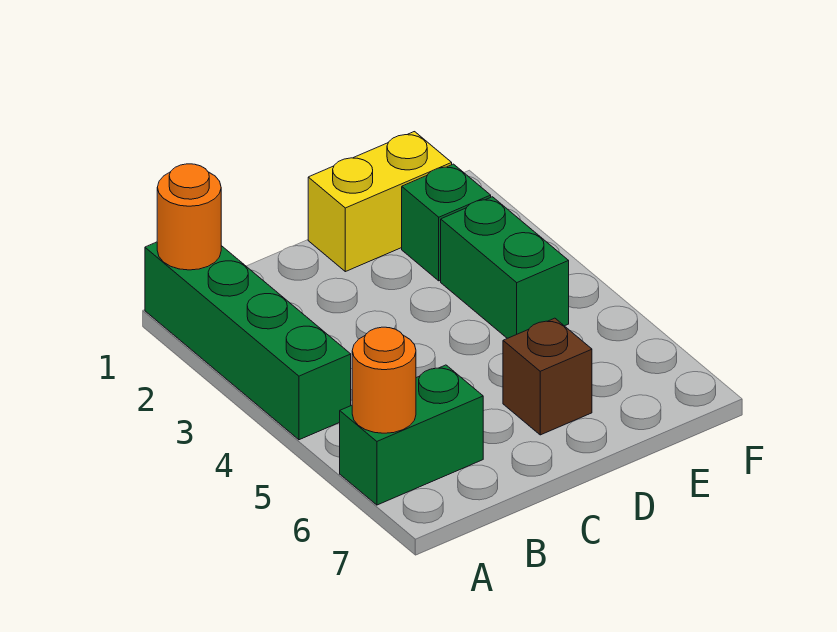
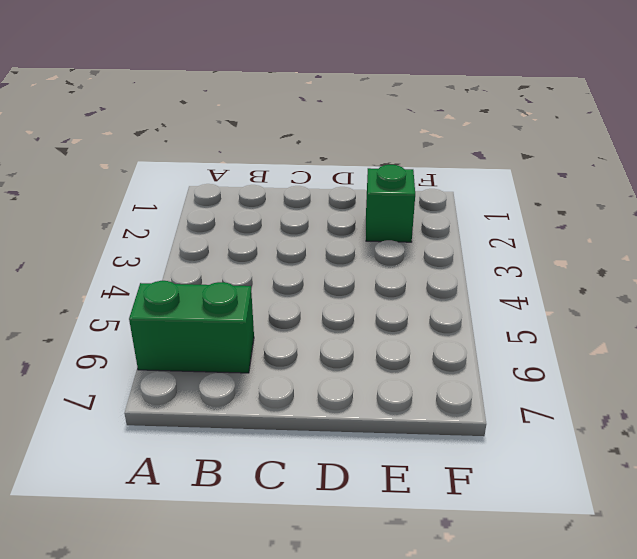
none -> green 1x4 brick [145,242,351,440]
none -> yellow 1x2 brick [308,132,452,272]

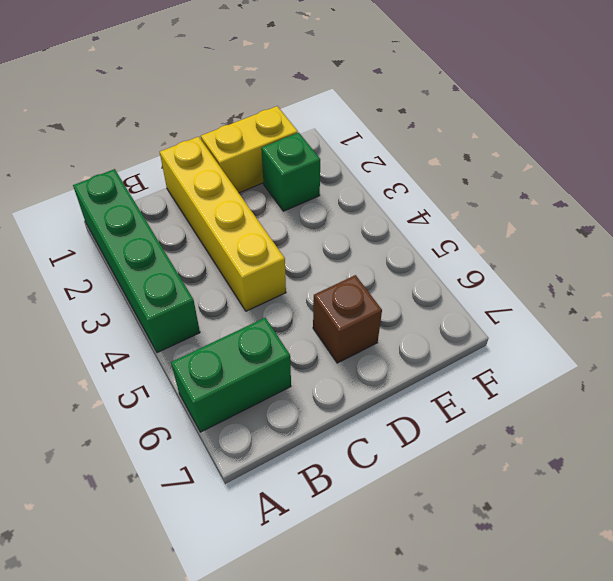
yellow 1x4 brick [160,137,286,311] -> none
none -> green 1x2 brick [441,197,569,338]
none -> orange 1x1 round brick [157,164,221,270]

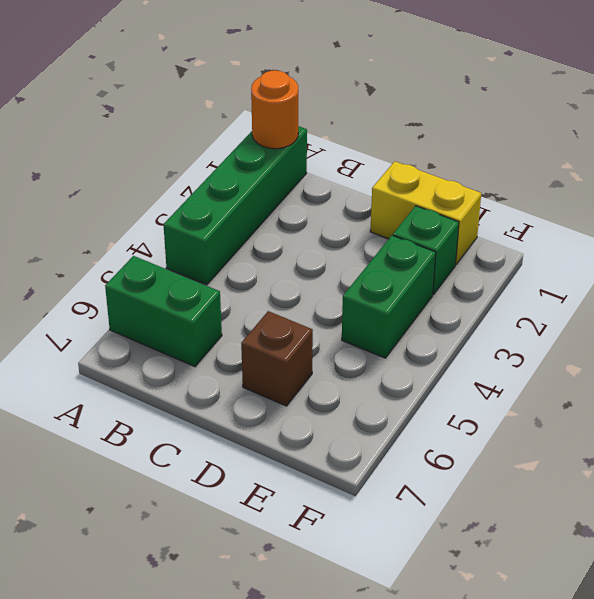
none -> orange 1x1 round brick [352,327,416,433]

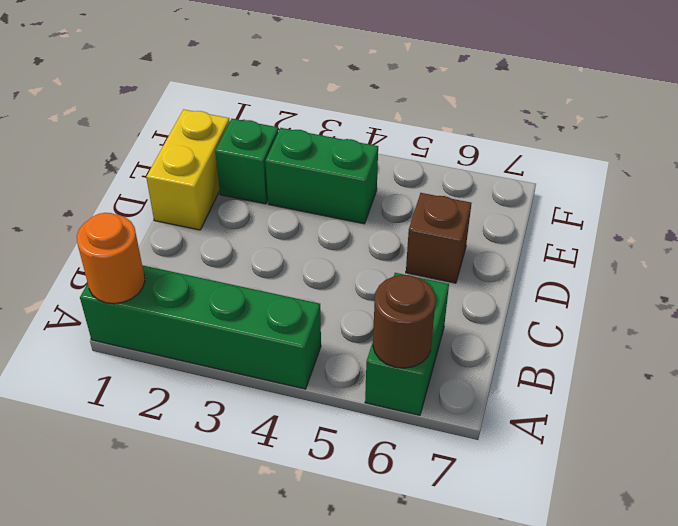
brown 1x1 round brick [373,275,436,368] -> orange 1x1 round brick [352,327,416,433]

